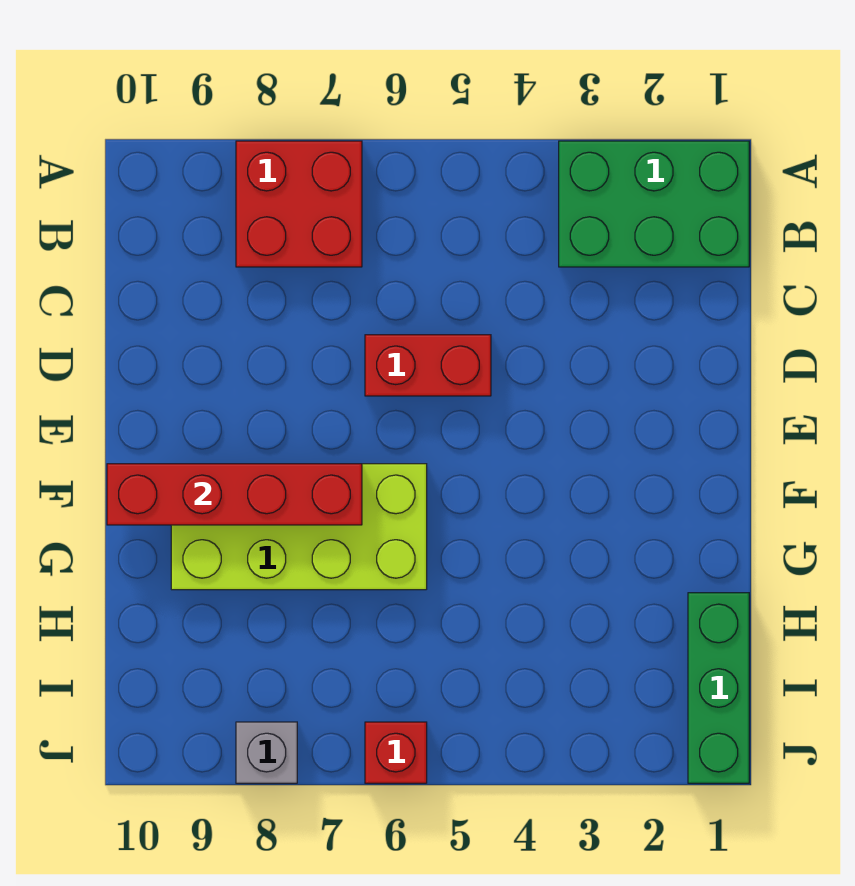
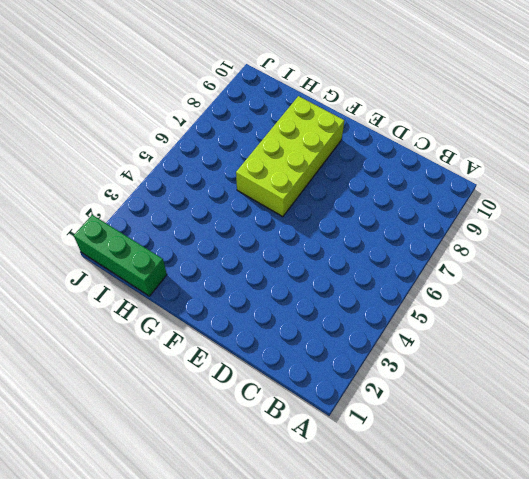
none -> green 2x3 brick [559,141,749,267]
none -> red 2x2 brick [236,141,362,267]

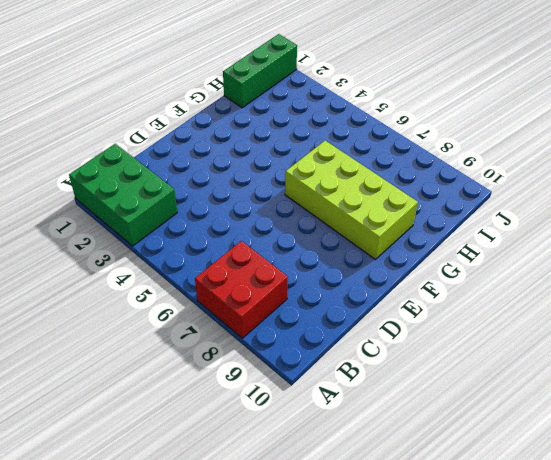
none -> red 1x2 brick [365,335,491,396]
none -> red 1x1 brick [365,722,427,783]

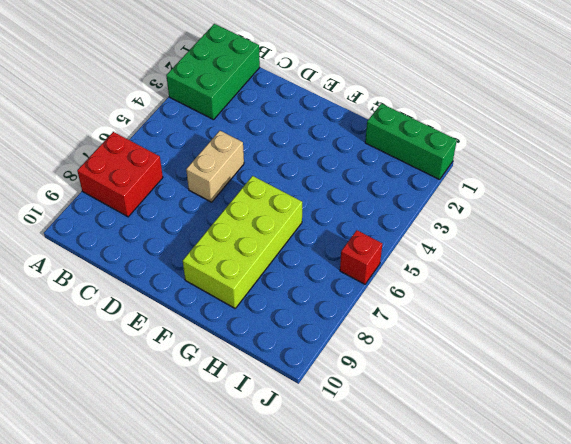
tan 1x2 brick [186,131,244,202] -> red 1x2 brick [365,335,491,396]
none -> grey 1x1 brick [236,722,297,783]
none -> red 1x4 brick [107,464,362,525]

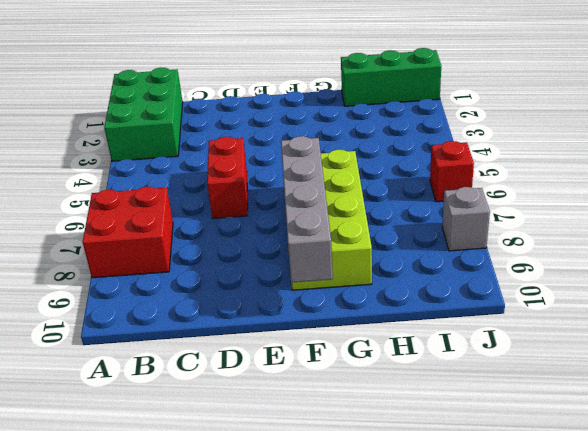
grey 1x4 brick [281,136,333,283] -> red 1x4 brick [107,464,362,525]

